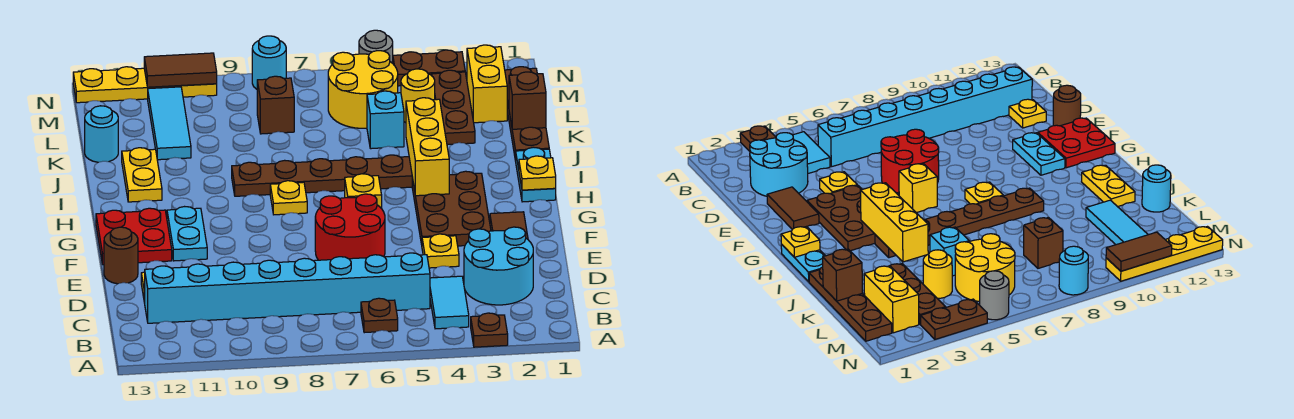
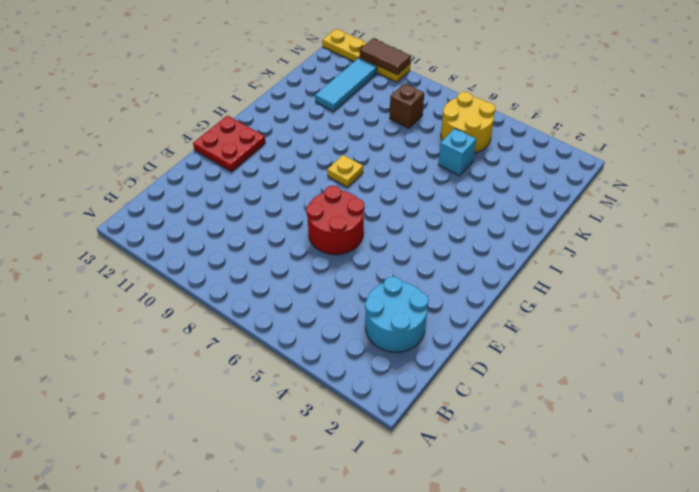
none -> brown 1x1 plate [471,313,508,347]
none -> cyan 1x2 tile [430,276,469,329]
none -> brown 1x1 plate [361,298,398,333]
none -> cyan 1x8 brick [145,253,430,323]

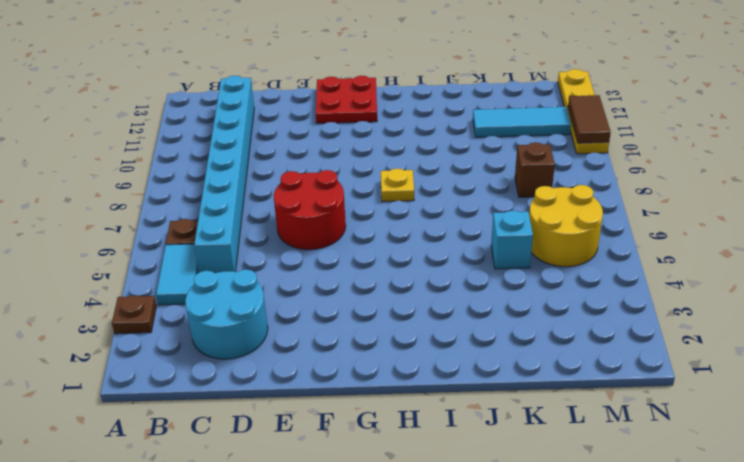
cyan 1x2 tile [156,244,199,305] -> cyan 1x2 tile turned to [430,276,469,329]
none -> yellow 1x1 plate [1009,99,1046,128]
none -> brown 1x2 tile [490,212,528,239]
none -> yellow 1x1 plate [422,234,459,268]
none -> brown 1x1 round brick [104,227,138,284]

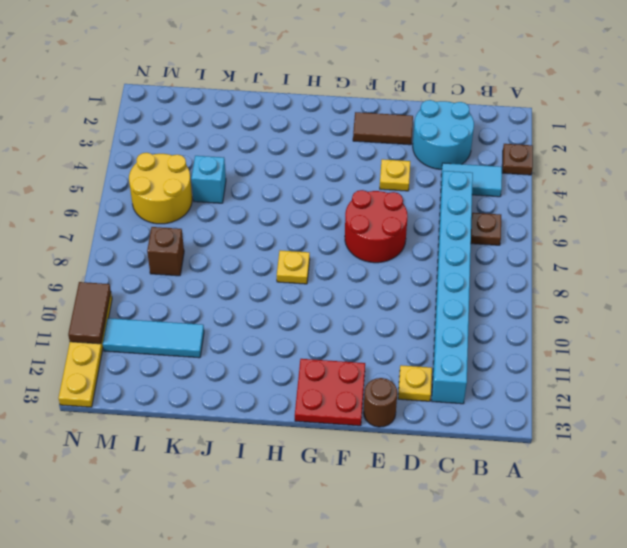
none -> brown 2x3 plate [412,171,491,246]
none -> cyan 1x2 plate [167,207,207,261]
none -> yellow 1x1 brick [345,174,382,209]
none -> cyan 1x2 plate [516,147,556,202]

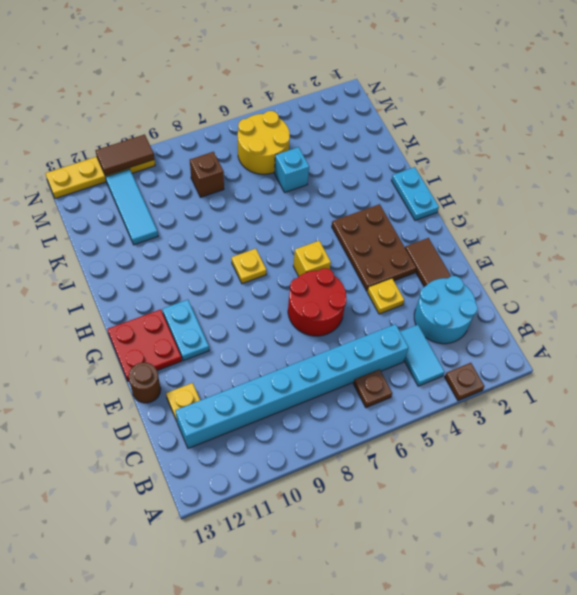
none -> brown 1x6 plate [232,155,412,196]
none -> yellow 1x2 plate [122,148,162,202]
none -> brown 1x4 plate [505,67,549,161]
none -> brown 1x3 plate [432,70,475,145]

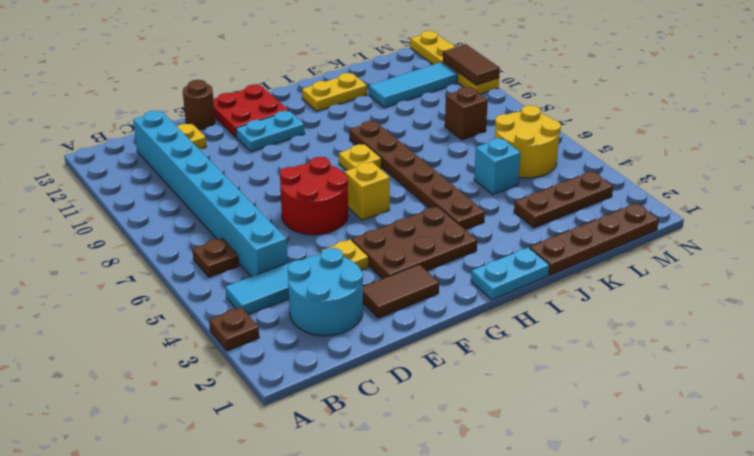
none -> cyan 1x1 round brick [85,106,118,162]
none -> yellow 1x2 brick [467,45,507,123]
none -> yellow 1x1 round brick [401,69,435,123]
none -> brown 1x2 plate [393,50,465,86]

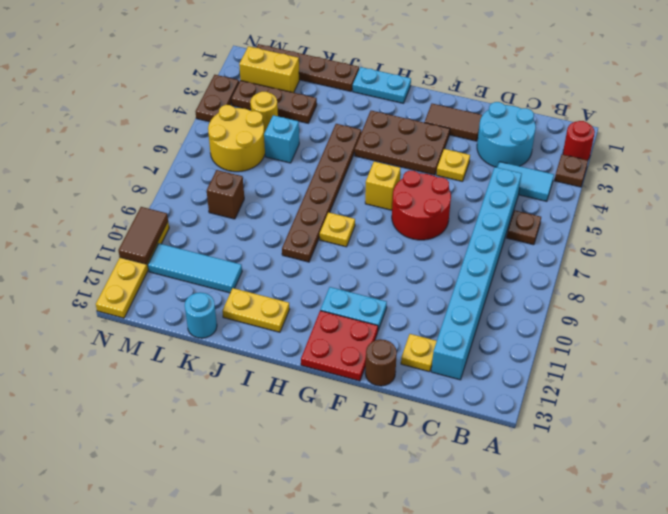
red 1x1 round brick [563,121,595,160] -> none
none -> grey 1x1 round brick [359,30,393,63]
none -> cyan 1x1 round brick [252,36,286,89]
none -> yellow 1x1 plate [519,156,556,190]
none -> yellow 1x3 brick [406,98,449,196]

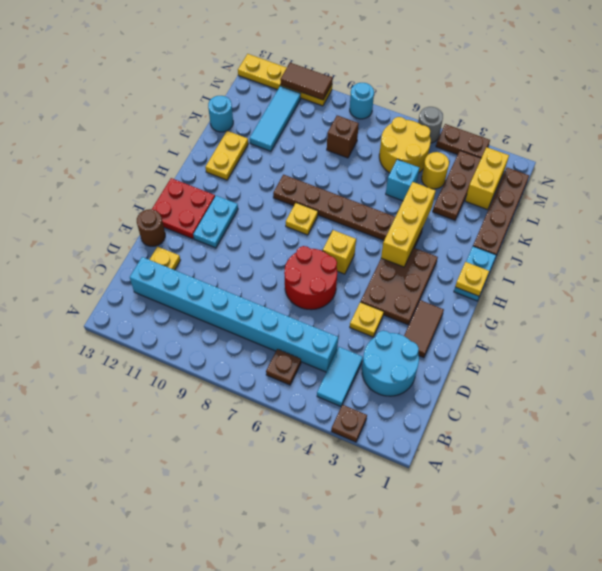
none -> brown 1x1 brick [509,72,546,129]

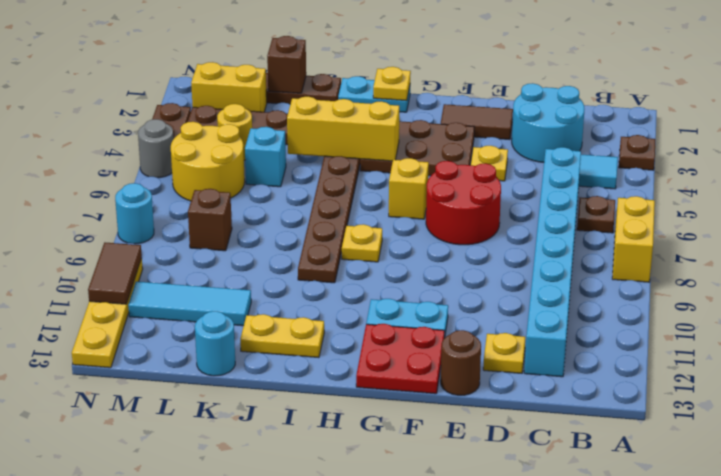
yellow 1x2 brick [612,196,655,282] -> none

